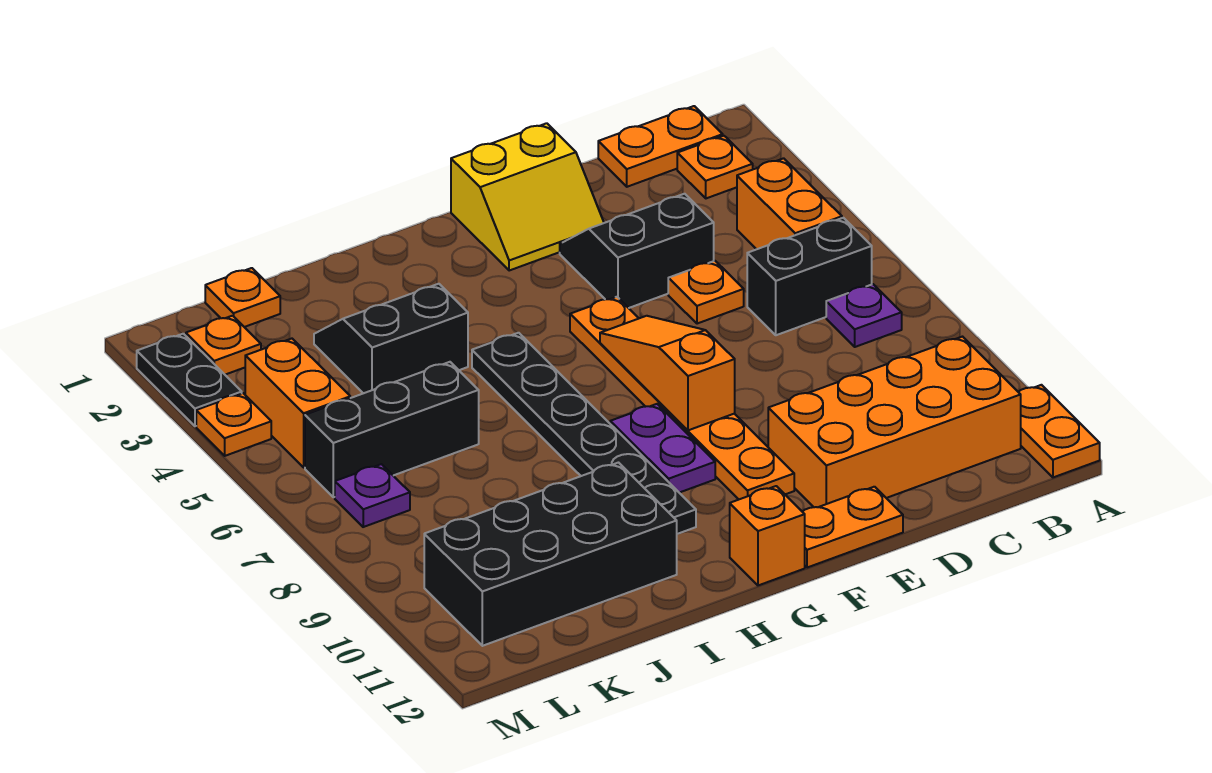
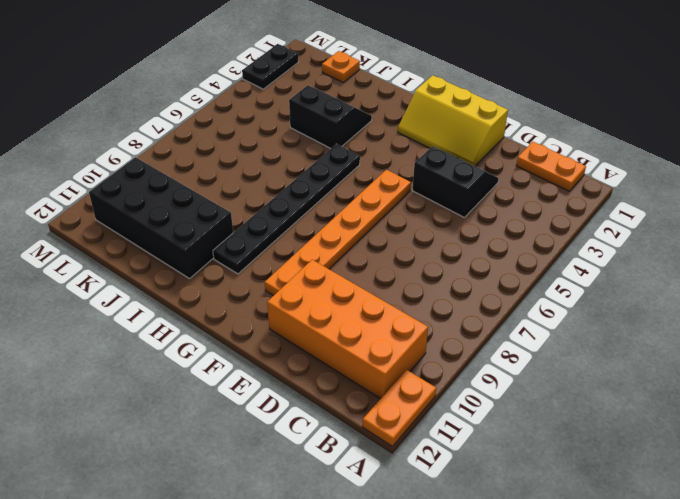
yellow 2x3 slope [398,75,508,166] -> yellow 2x2 slope [451,123,604,271]
none -> orange 1x1 plate [677,136,753,198]
none -> orange 1x2 brick [737,158,842,249]
none -> black 1x2 brick [747,218,872,335]

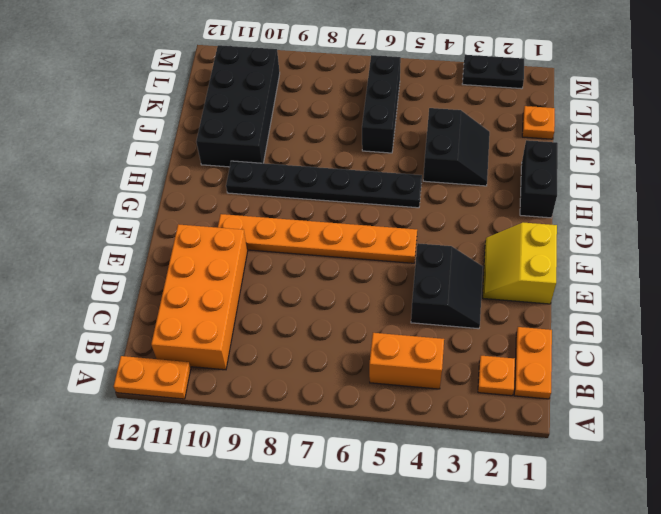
black 1x2 brick [520,140,558,218] -> black 1x2 brick moved to [747,218,872,335]
none -> purple 1x1 plate [826,284,902,347]
none -> orange 1x1 plate [668,261,744,324]
none -> orange 1x2 plate [803,487,903,568]

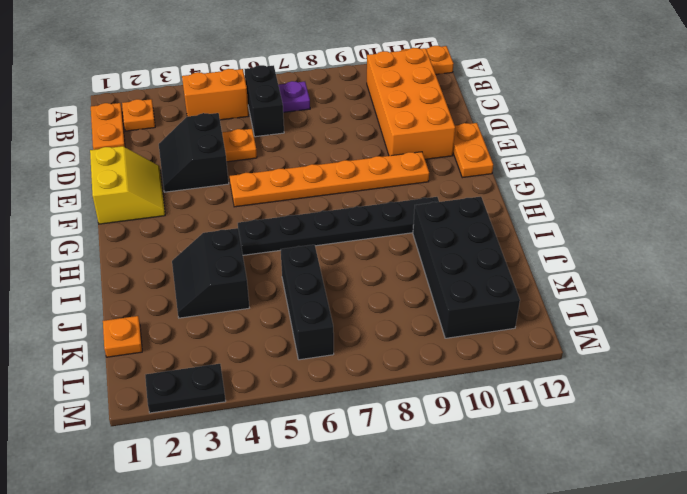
none -> purple 1x2 plate [610,404,715,493]
none -> orange 1x1 brick [730,486,805,585]
none -> orange 1x1 plate [186,316,261,375]

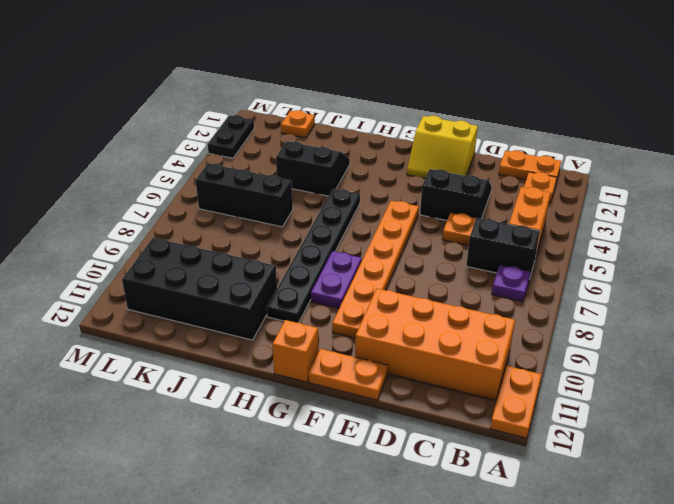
none -> orange 1x1 plate [186,316,261,375]
none -> orange 1x2 brick [245,339,350,467]
none -> purple 1x1 plate [335,464,410,527]

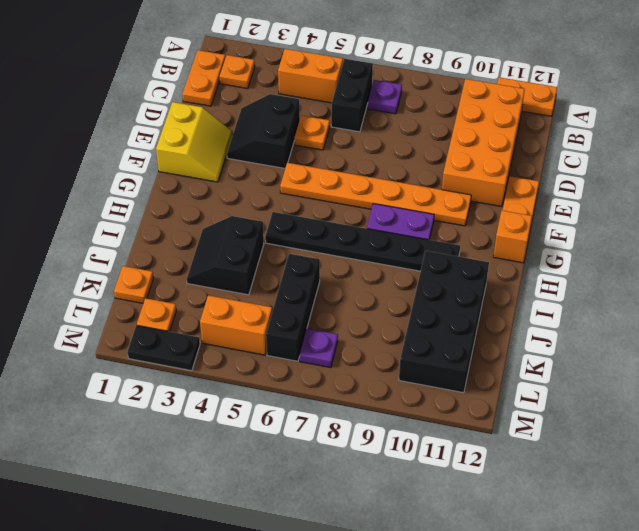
none -> orange 1x1 plate [196,393,271,456]
none -> orange 1x3 slope [600,316,735,430]

